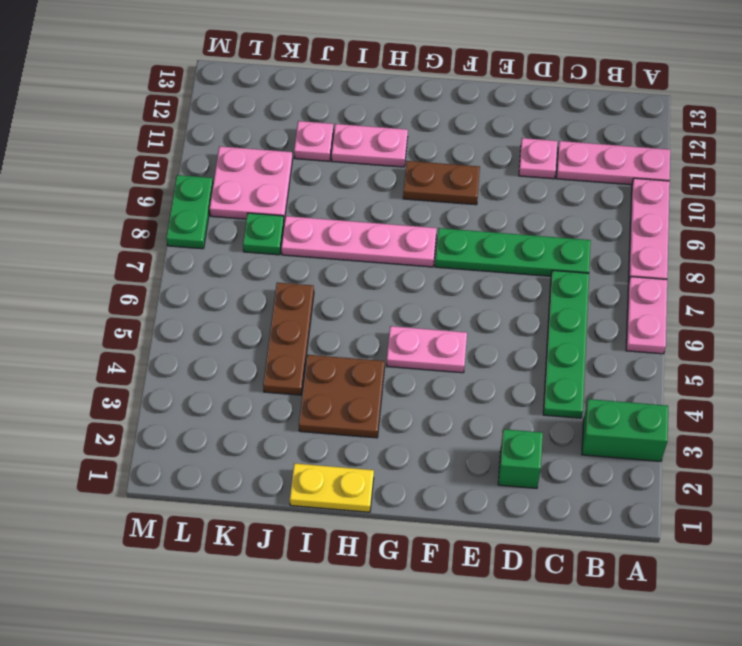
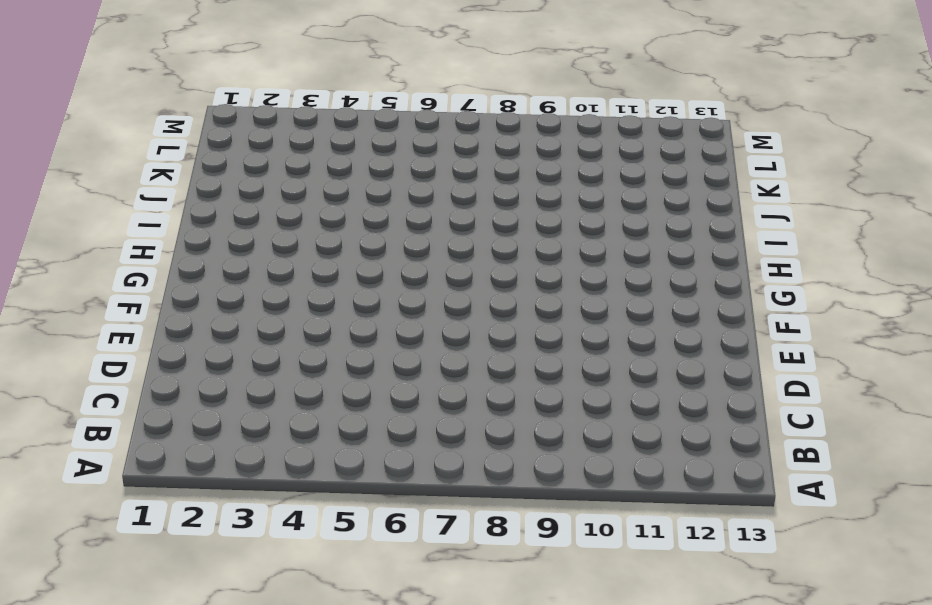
none -> green 1x2 brick [582,399,668,461]
none -> pink 1x2 plate [626,277,667,354]
none -> pink 1x3 plate [628,178,670,282]

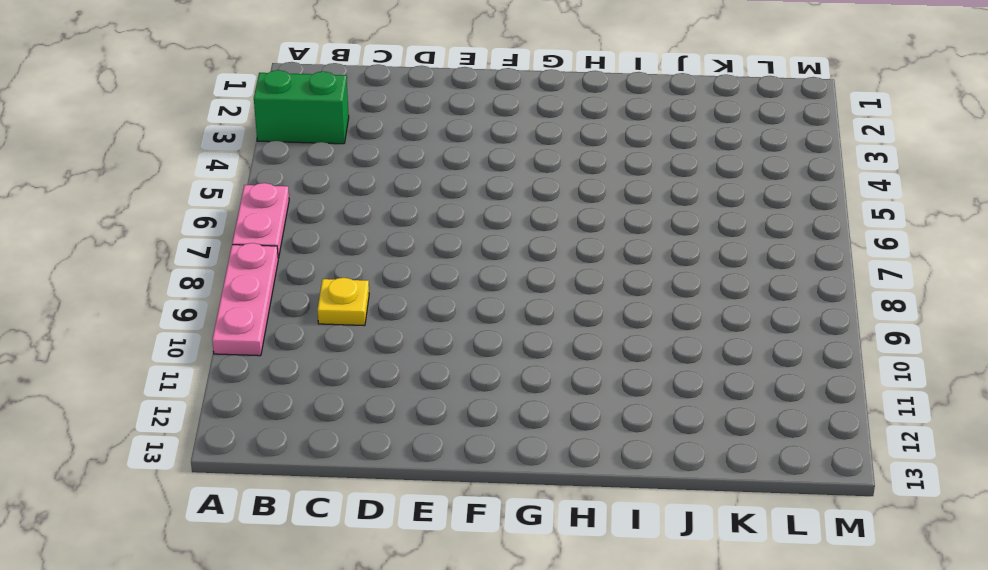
yellow 1x1 plate [317,278,369,326] -> none
none -> pink 1x3 plate [556,141,670,185]
none -> green 1x4 plate [543,270,589,418]
none -> green 1x4 plate [435,228,591,276]

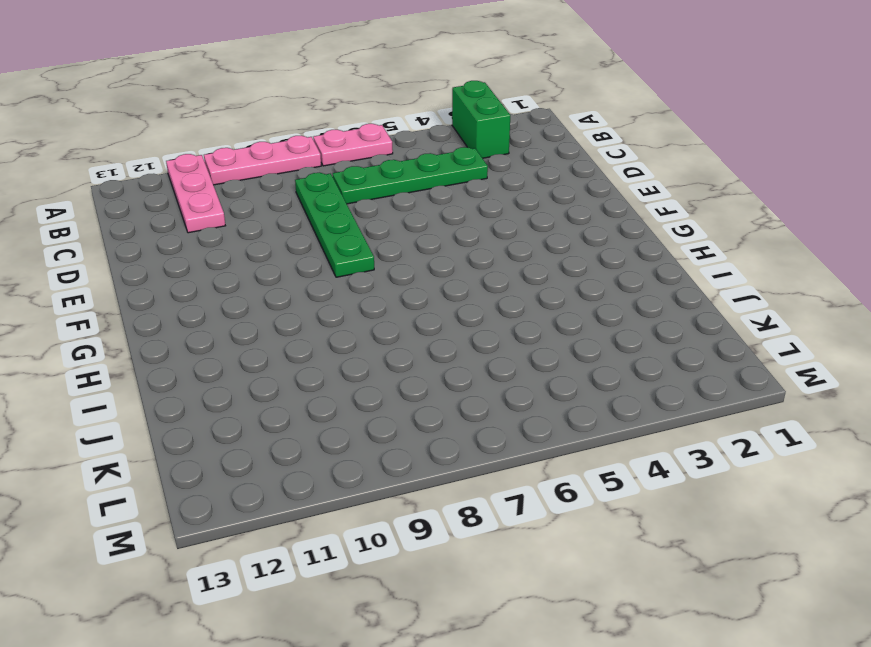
none -> green 1x1 brick [498,429,543,488]
none -> pink 1x1 plate [519,138,557,179]
none -> pink 1x2 plate [387,326,467,373]

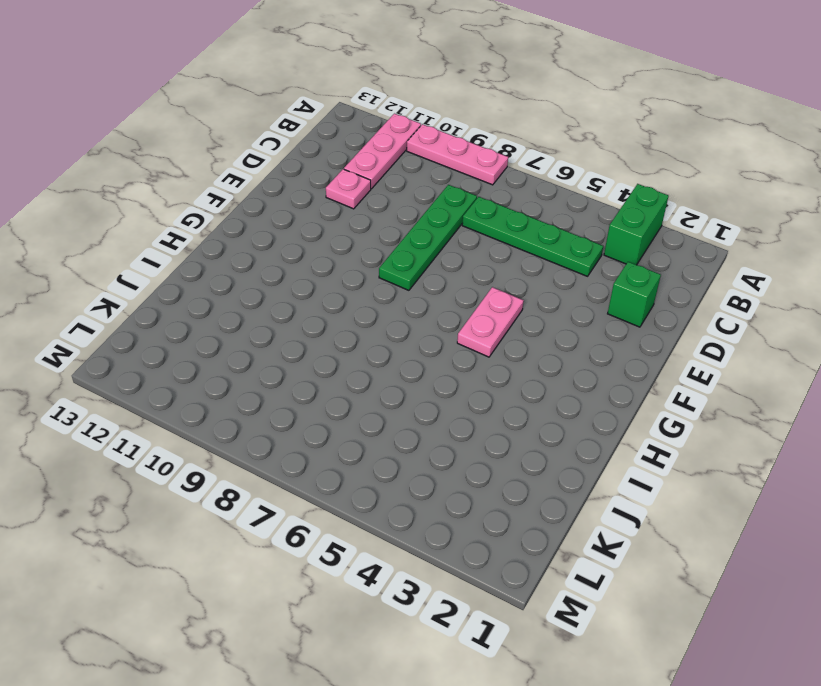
none -> pink 1x2 plate [626,277,667,354]
none -> brown 1x2 plate [403,161,480,205]
none -> pink 1x4 plate [281,216,437,267]

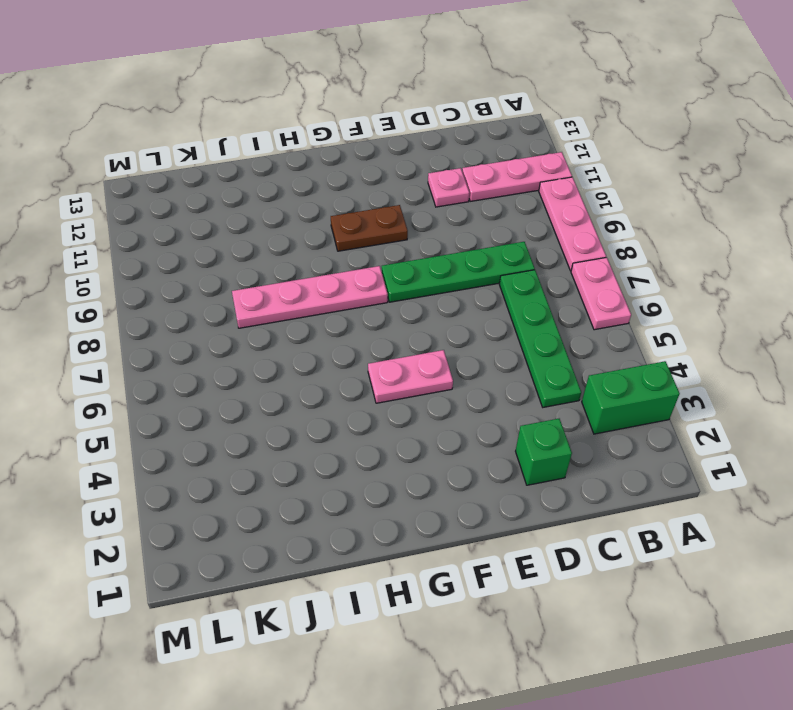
none -> yellow 1x2 plate [290,463,374,512]
none -> brown 2x2 plate [299,355,385,438]
none -> pink 1x2 plate [332,124,408,167]

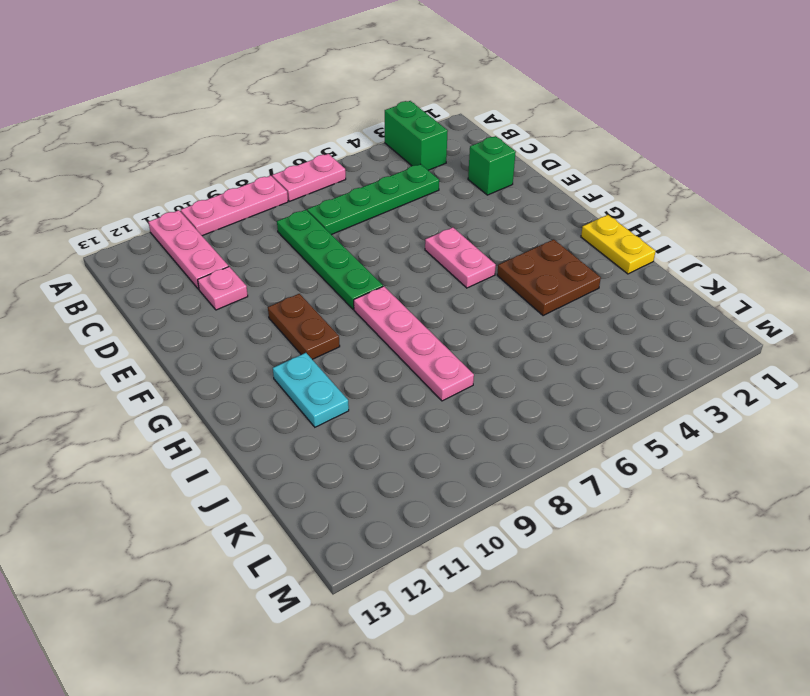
cyan 1x2 plate [273,353,349,427] -> pink 1x2 plate [332,124,408,167]
none -> brown 1x3 plate [263,283,314,395]
none -> pink 1x1 plate [294,121,334,161]
none -> green 1x1 plate [243,213,284,255]

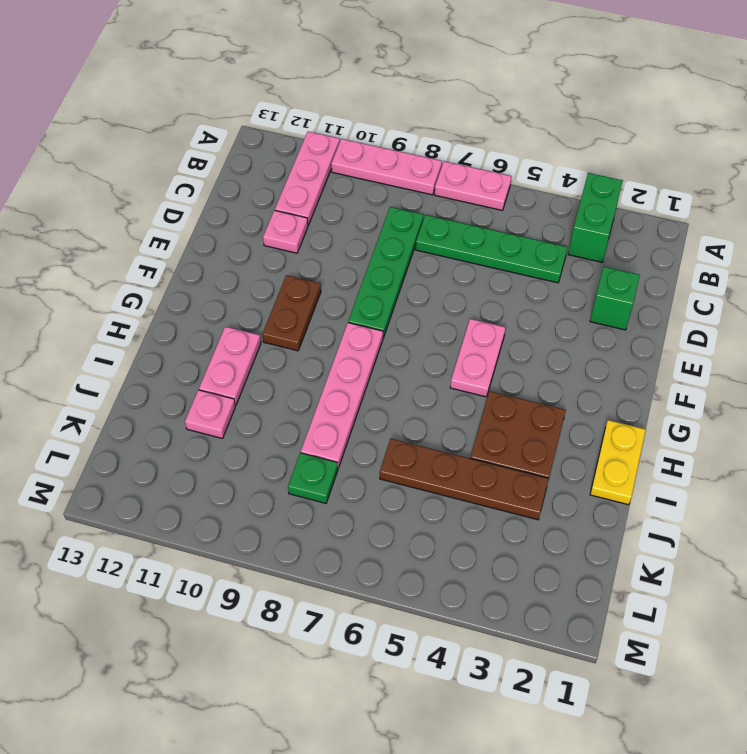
brown 1x4 plate [380,439,549,520] -> brown 1x3 plate [263,283,314,395]
none -> pink 2x2 plate [210,146,293,221]
none -> green 1x2 plate [166,175,213,249]

